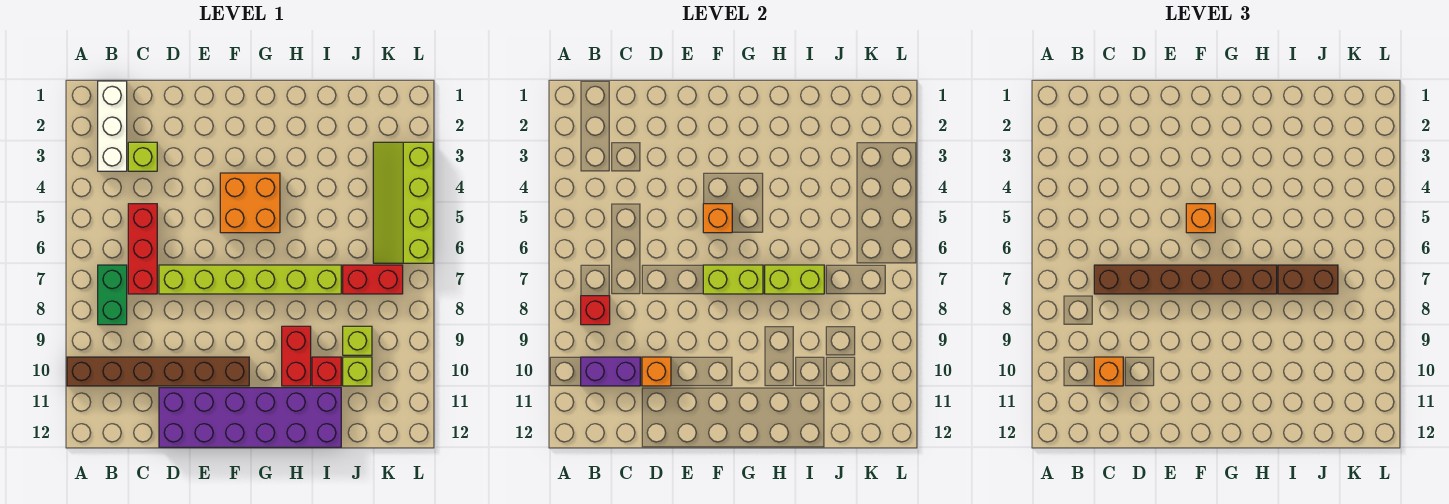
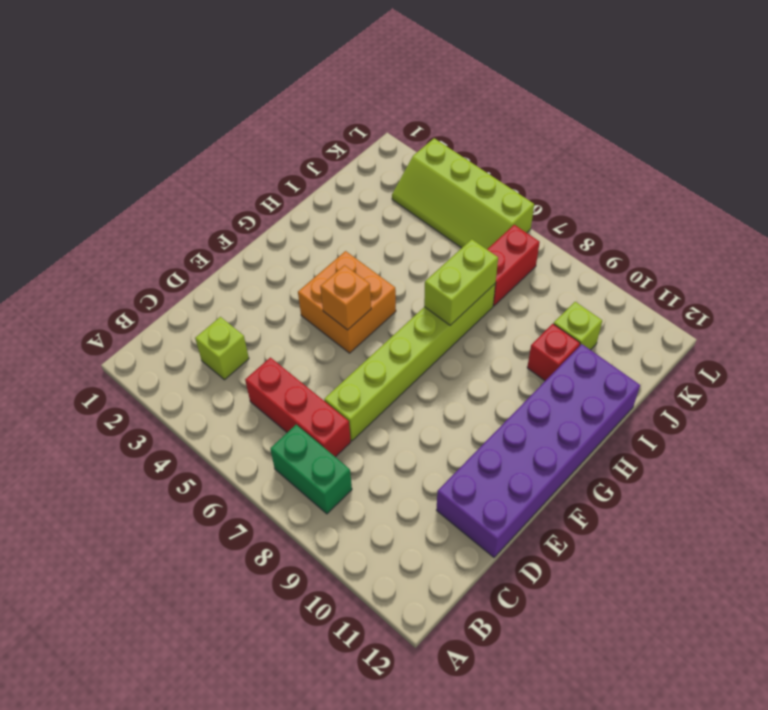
none -> brown 1x6 brick [67,357,249,386]
none -> white 1x3 brick [98,81,127,171]
none -> red 1x2 brick [282,326,311,386]

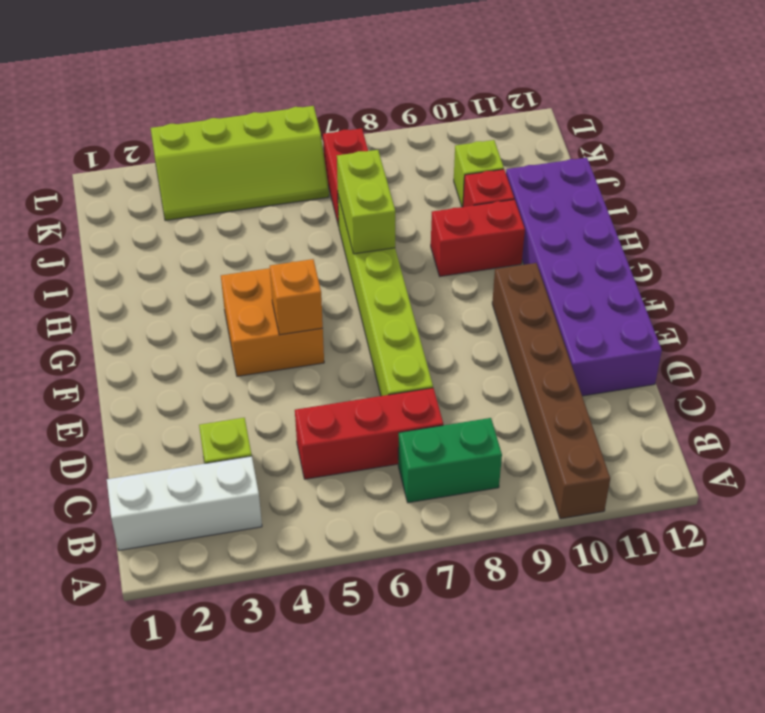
none -> lime 1x1 brick [343,326,372,355]
none -> red 1x1 brick [581,296,610,325]
none -> purple 1x2 brick [581,357,640,386]

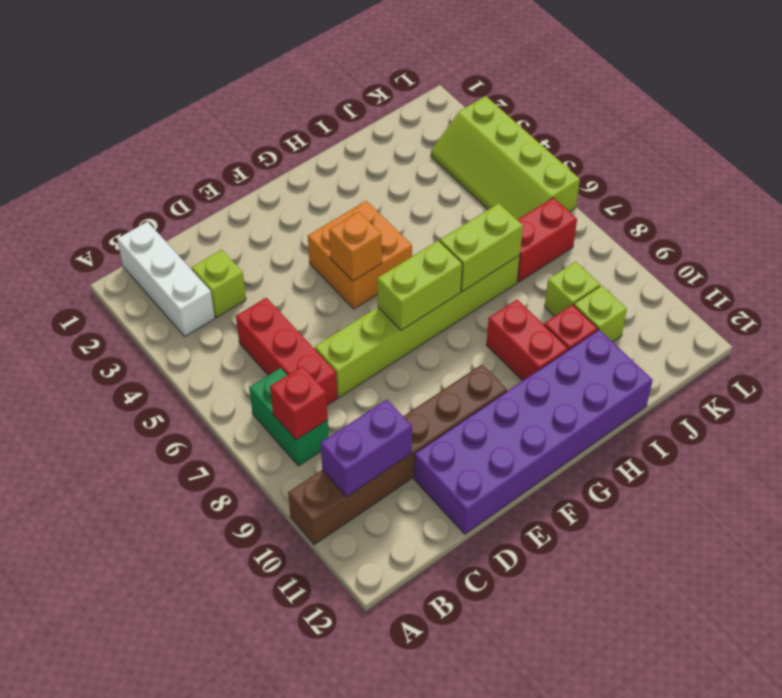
none -> orange 1x1 brick [642,357,671,386]
none -> brown 1x6 brick [1094,265,1277,294]
none -> orange 1x1 brick [1094,357,1123,386]

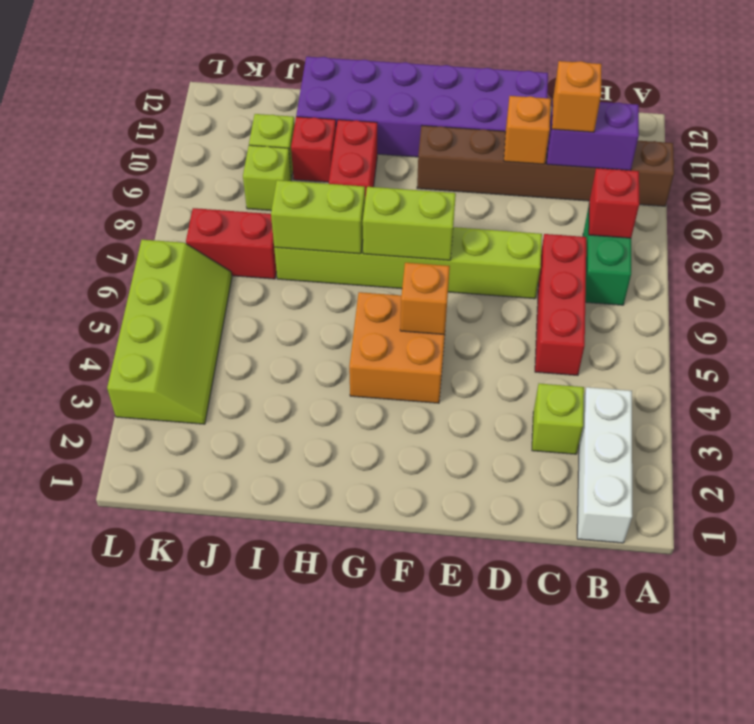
none -> brown 1x6 brick [1094,265,1277,294]
none -> orange 1x1 brick [1186,204,1215,233]
none -> brown 1x2 brick [1278,265,1338,294]

